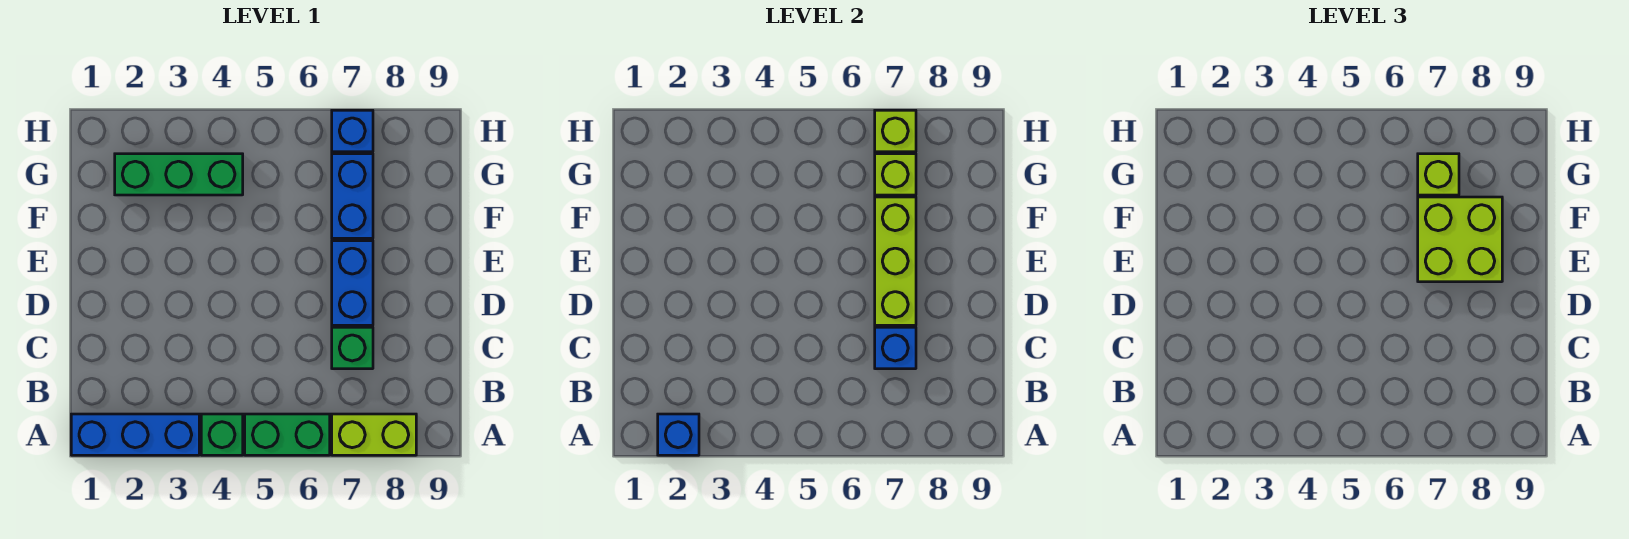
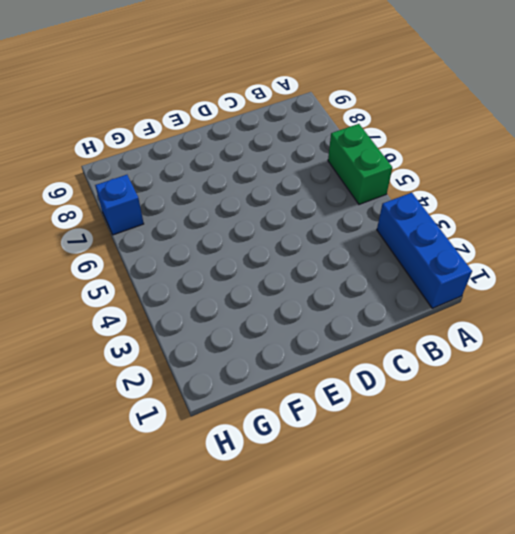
none -> green 1x1 brick [201,414,243,455]
none -> lime 1x2 brick [332,414,416,455]
none -> green 1x1 brick [332,327,373,369]

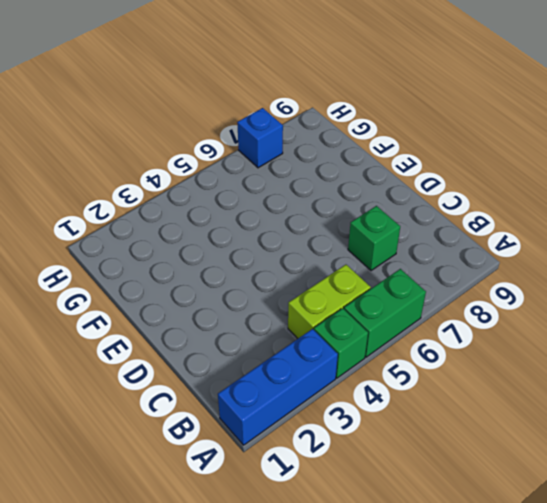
lime 1x2 brick [288,265,371,339] -> lime 1x2 brick moved to [332,414,416,455]
none -> blue 1x2 brick [332,241,373,325]
none -> blue 1x2 brick [332,154,373,238]
none -> green 1x3 brick [115,154,243,195]

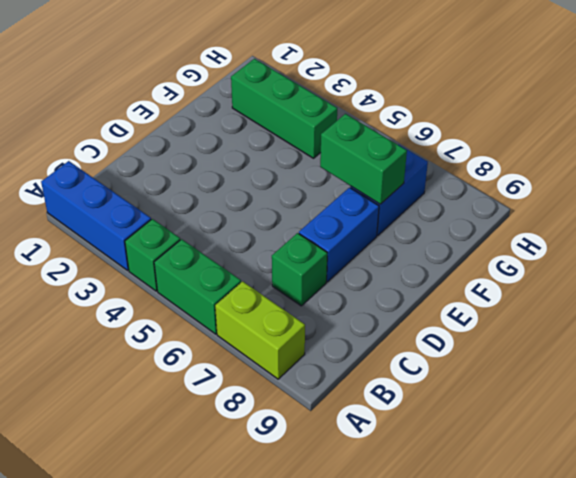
green 1x2 brick [320,114,407,204] -> lime 1x3 brick [875,197,916,325]
none -> blue 1x1 brick [332,110,373,152]
none -> blue 1x1 brick [658,414,699,455]
none -> blue 1x1 brick [875,327,916,369]

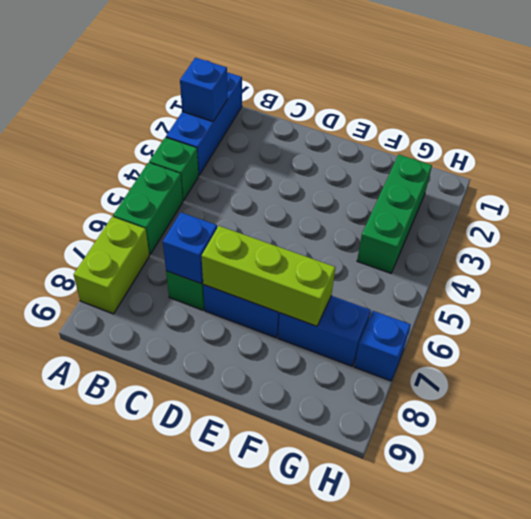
none -> lime 1x1 brick [875,154,916,195]
none -> lime 1x1 brick [875,110,916,152]
none -> lime 2x2 brick [1418,197,1502,282]

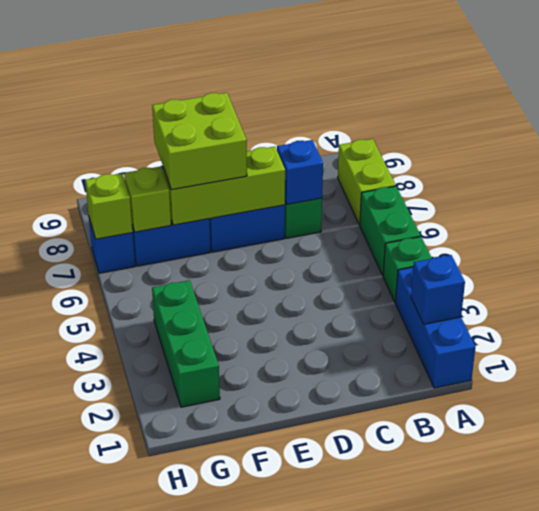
none -> lime 1x1 brick [1418,154,1459,195]

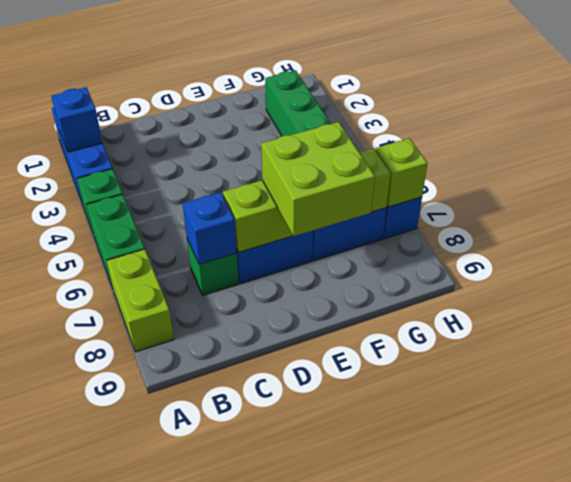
none -> lime 1x1 brick [1418,154,1459,195]

